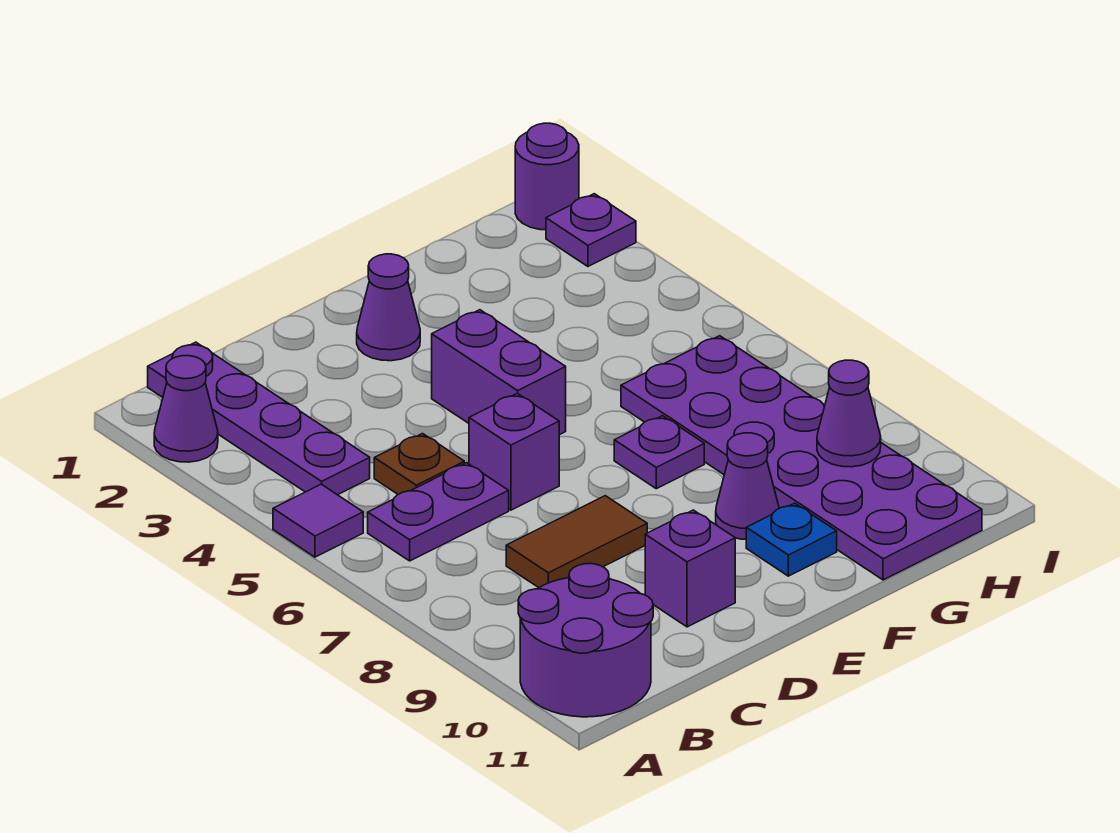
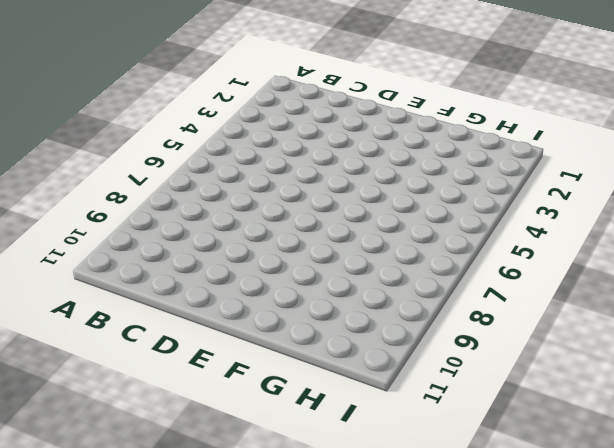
none -> purple 1x1 cone [154,356,218,462]
none -> purple 1x1 tile [273,484,363,557]
none -> purple 2x2 round brick [518,564,653,717]

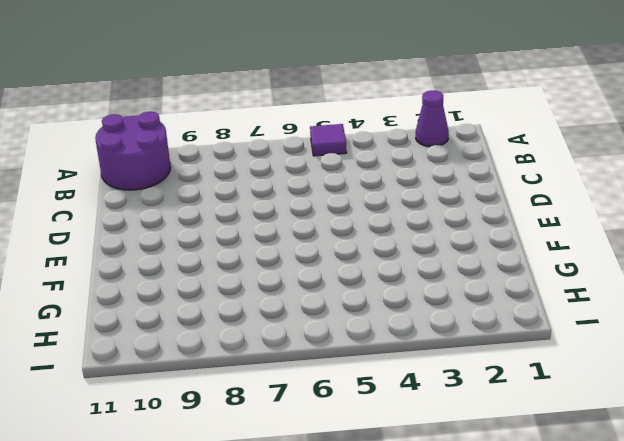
none -> purple 1x4 plate [148,342,370,495]
none -> purple 1x2 plate [368,463,509,561]
none -> brown 1x1 plate [374,434,464,494]

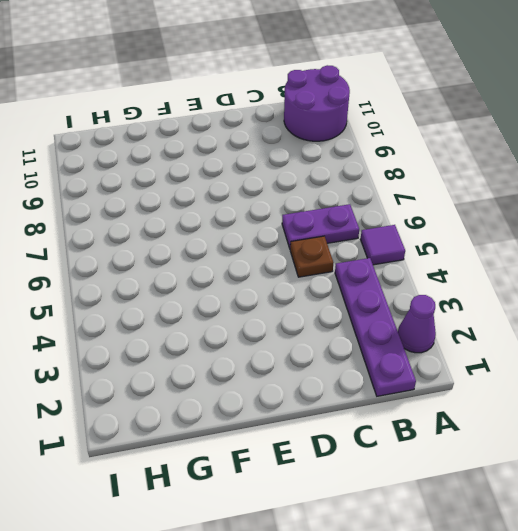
none -> brown 1x2 tile [506,496,647,588]
none -> purple 1x1 brick [469,393,559,510]
none -> purple 1x1 brick [645,510,735,627]

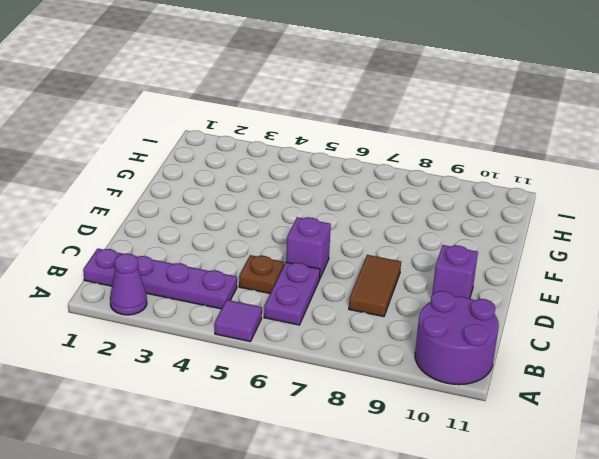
none -> purple 1x1 cone [357,254,420,361]
none -> purple 1x2 brick [432,310,566,435]
none -> purple 1x1 plate [614,416,704,489]

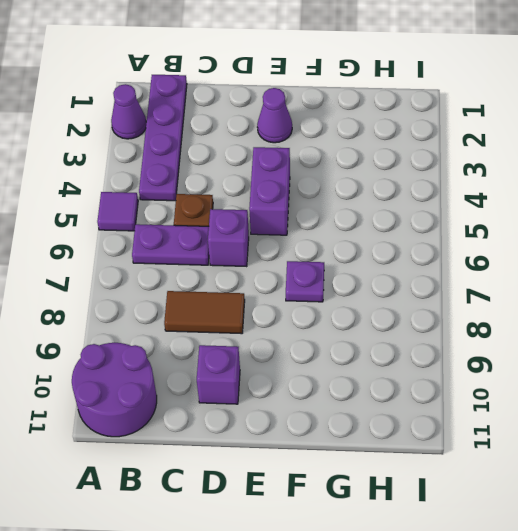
none -> purple 1x1 cone [716,433,779,539]
none -> blue 1x1 plate [746,503,837,576]
none -> purple 2x6 plate [621,336,982,580]

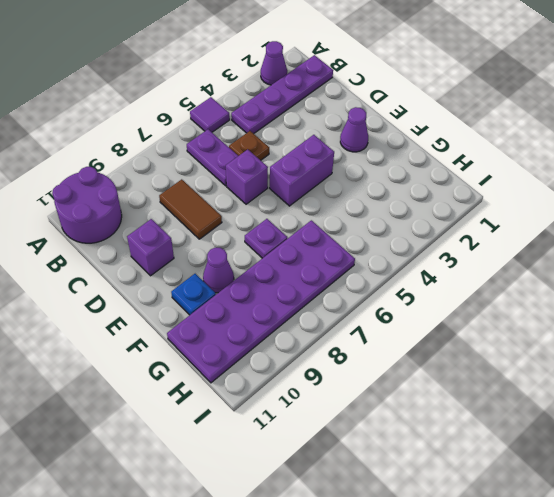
none -> purple 1x1 round brick [515,123,579,230]
none -> purple 1x1 plate [546,194,636,266]
none -> purple 1x1 cone [817,360,881,467]

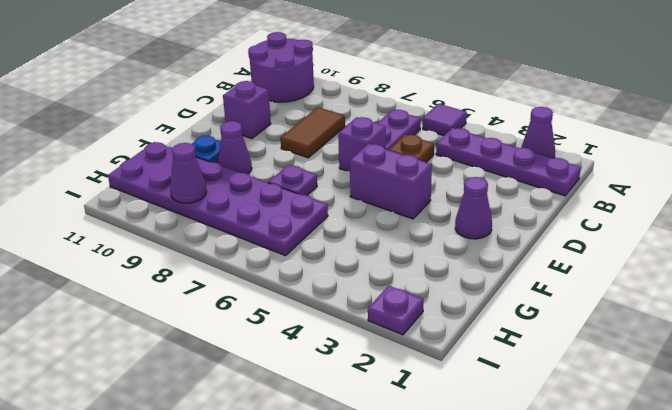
none -> purple 1x1 round brick [515,123,579,230]

